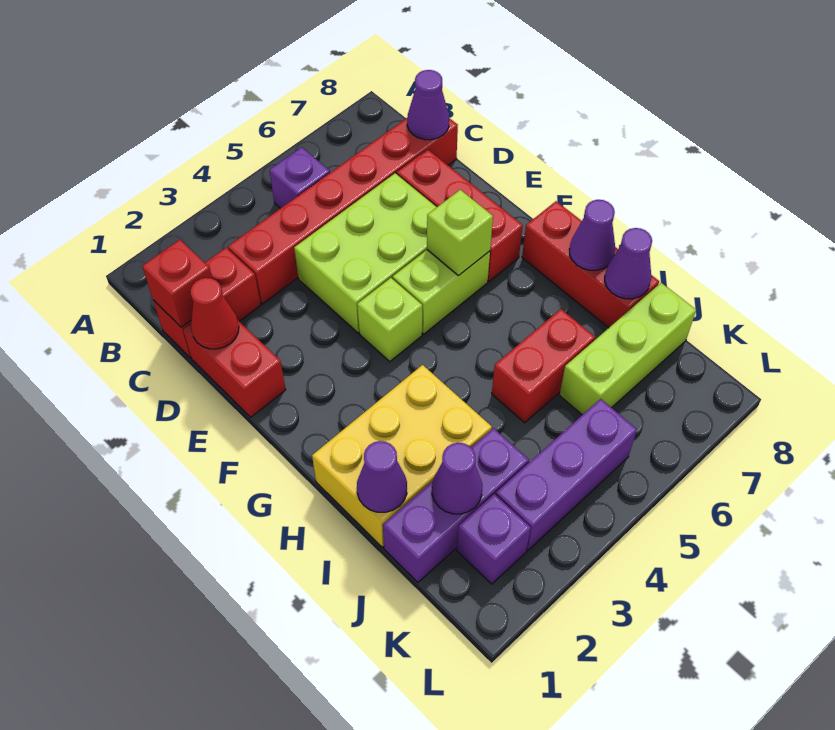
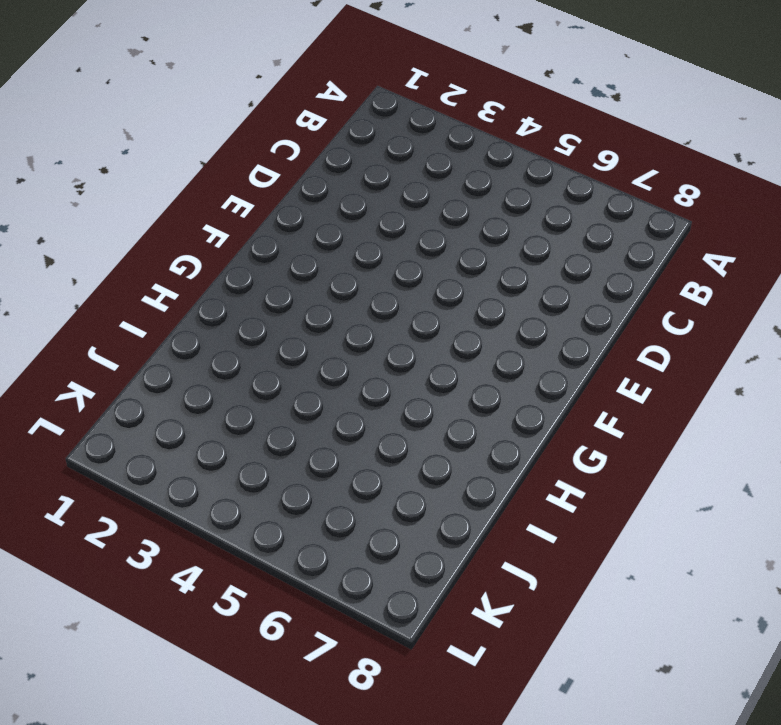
none -> purple 1x1 brick [269,147,330,208]
none -> red 1x2 brick [153,248,261,358]
none -> red 1x6 brick [228,118,458,304]

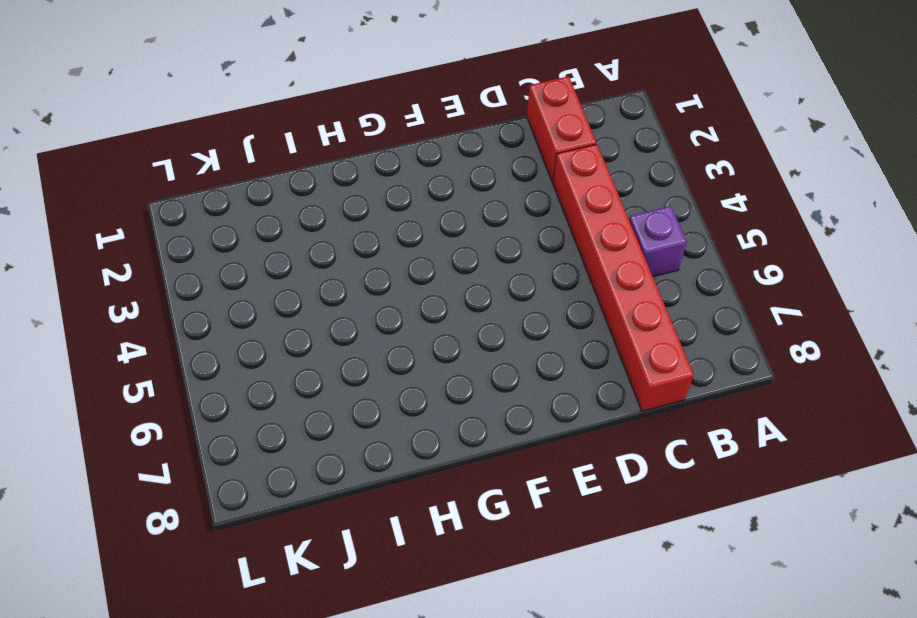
none -> red 1x2 brick [183,321,286,417]
none -> lime 2x3 brick [294,173,437,333]
none -> red 1x3 brick [397,149,523,281]

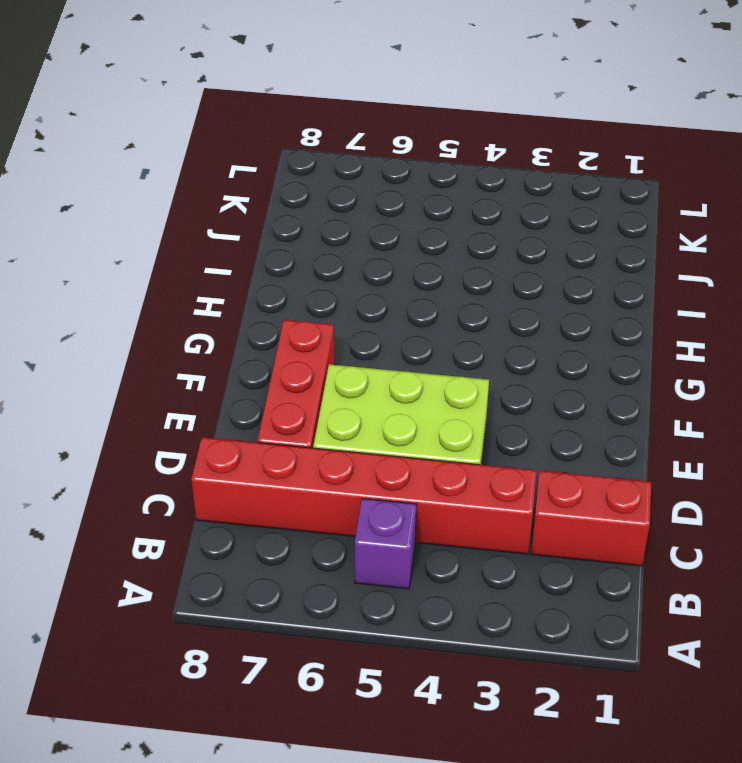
none -> red 1x2 brick [183,321,286,417]
none -> lime 1x1 brick [357,278,422,362]
none -> lime 1x2 brick [393,250,490,334]

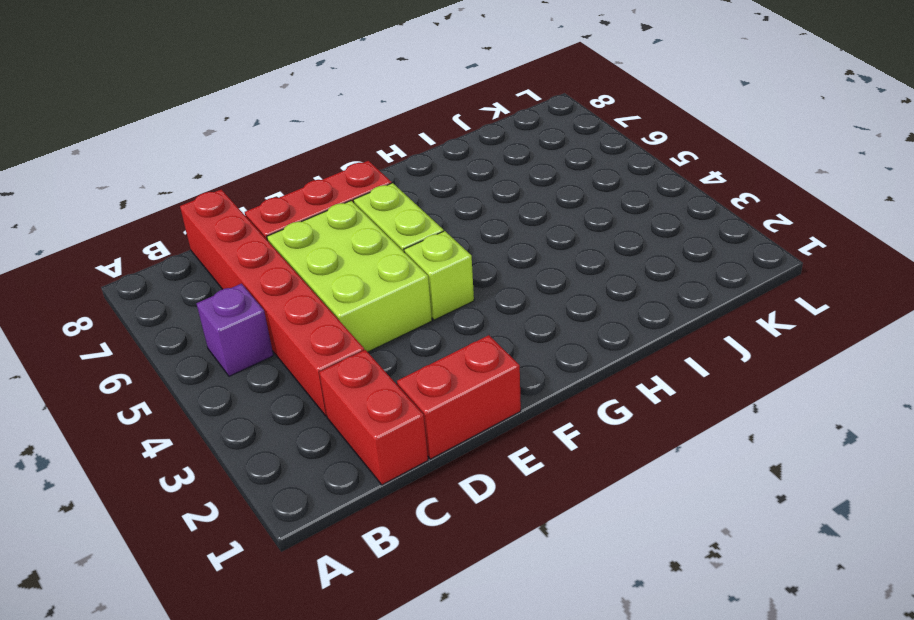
none -> red 1x3 brick [522,201,659,328]
none -> yellow 2x3 brick [312,365,492,547]
none -> red 1x2 brick [492,309,595,423]

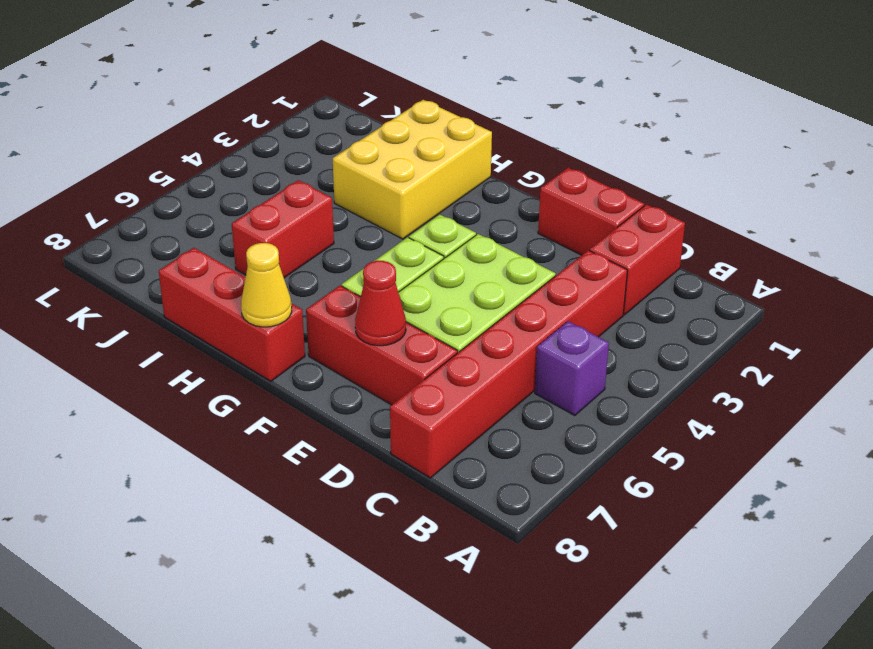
red 1x1 cone [355,261,406,346] -> red 1x1 cone moved to [191,278,239,349]
yellow 1x1 cone [241,243,292,327] -> none
none -> purple 1x3 brick [383,428,529,582]
none -> lime 1x3 brick [560,283,696,415]
none -> purple 1x1 brick [457,494,531,584]

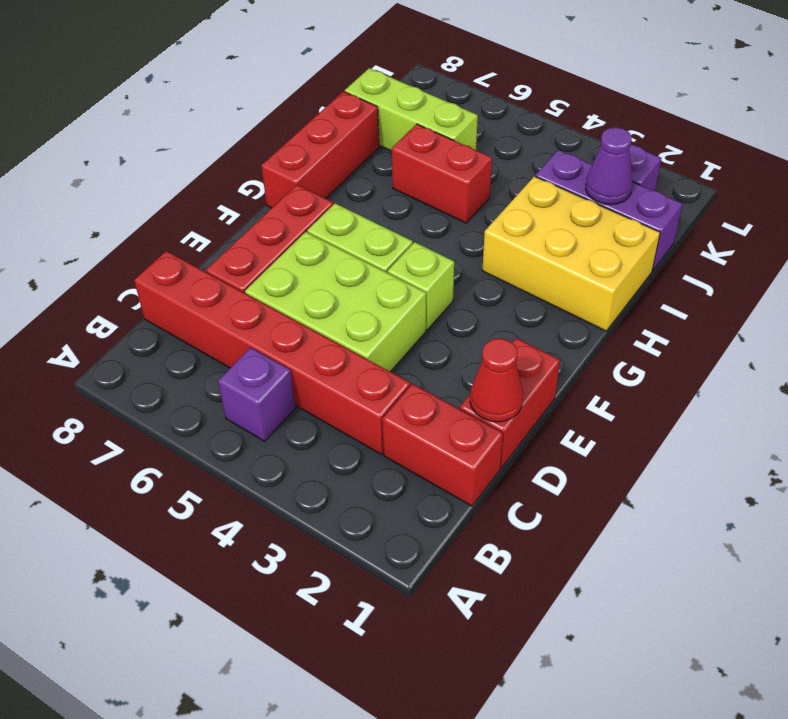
none -> purple 1x3 brick [496,399,637,550]
none -> red 1x1 brick [142,240,212,327]
none -> purple 1x1 cone [407,70,449,140]

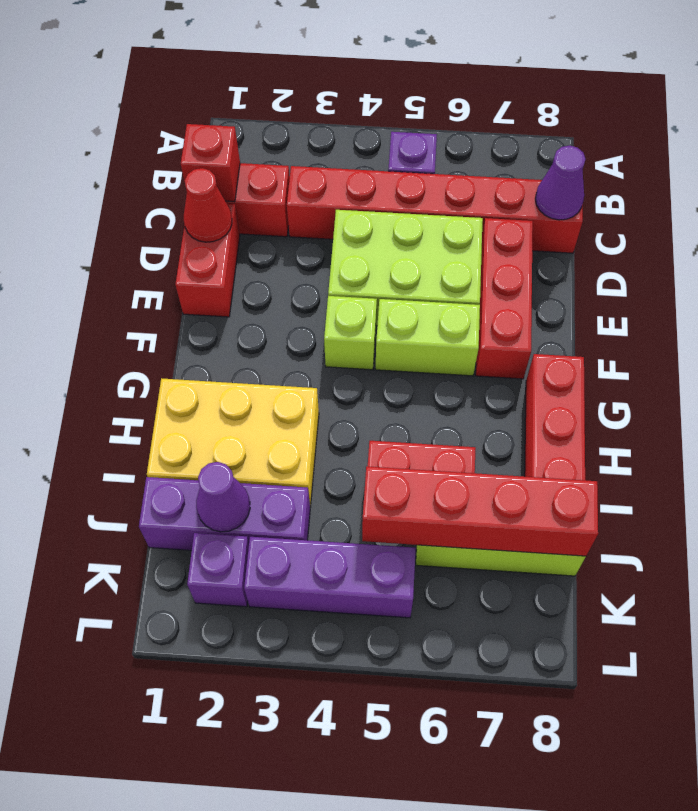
red 1x4 brick [362,466,598,556] -> none
none -> lime 1x1 brick [427,190,493,276]
none -> purple 1x1 cone [569,200,615,270]
none -> purple 1x1 cone [357,441,407,512]

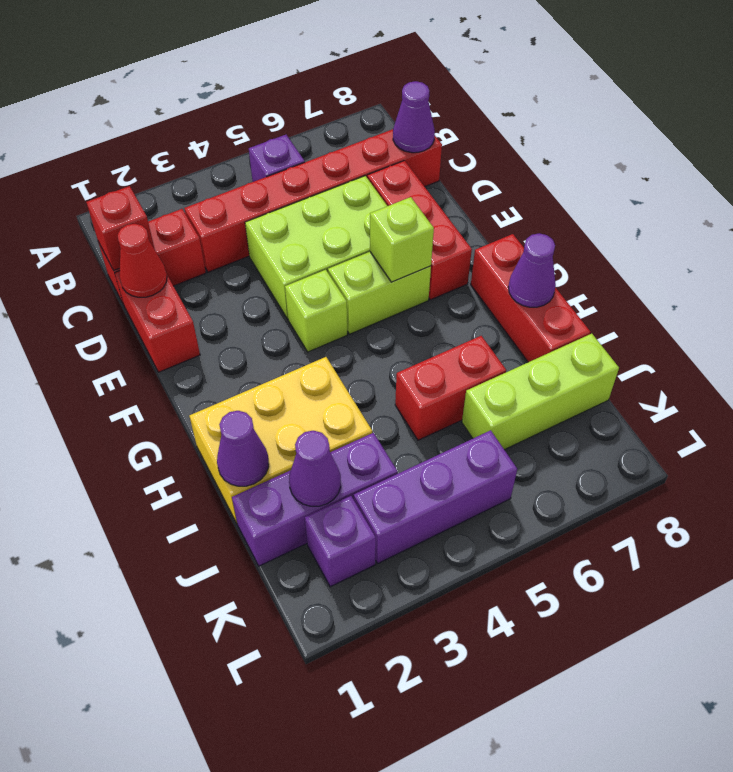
none -> purple 1x1 cone [605,228,652,299]

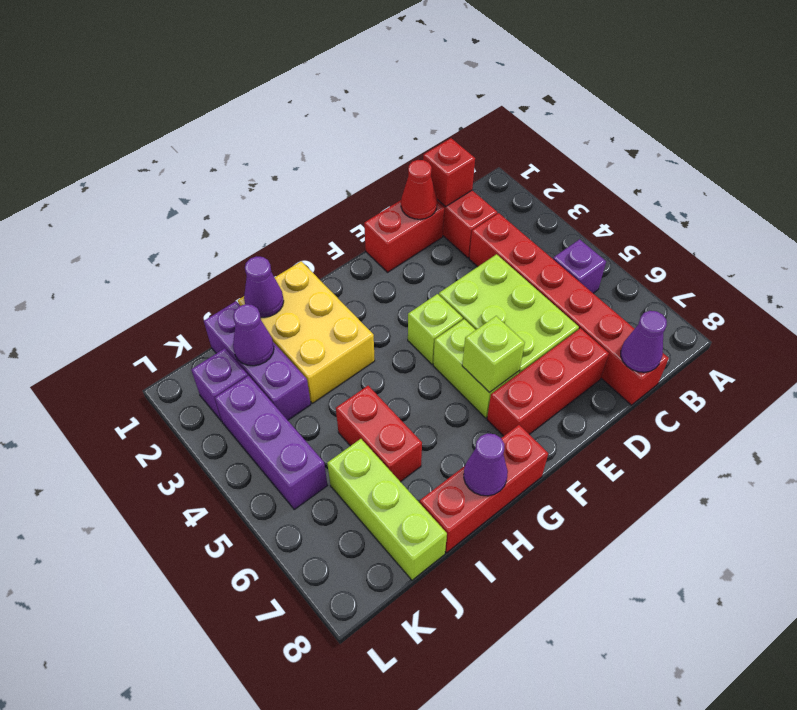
none -> purple 1x1 cone [605,228,652,299]

